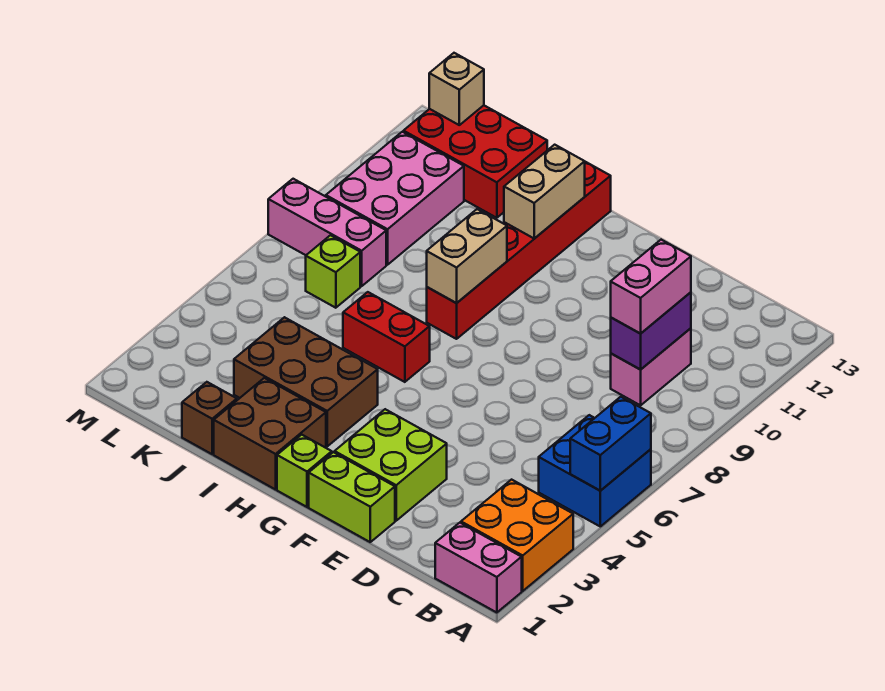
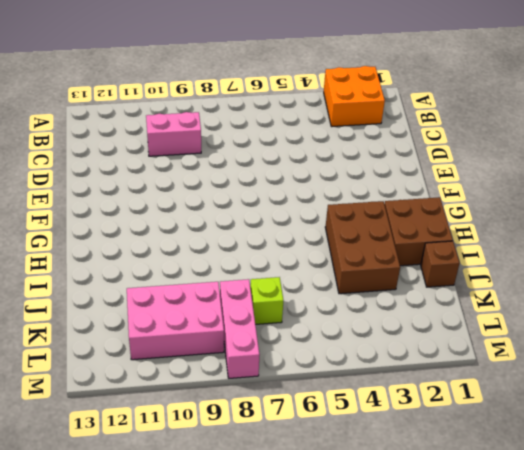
none -> pink 1x2 brick [435,523,522,613]
none -> blue 2x2 brick [539,415,651,526]
none -> lime 1x2 brick [309,452,395,542]

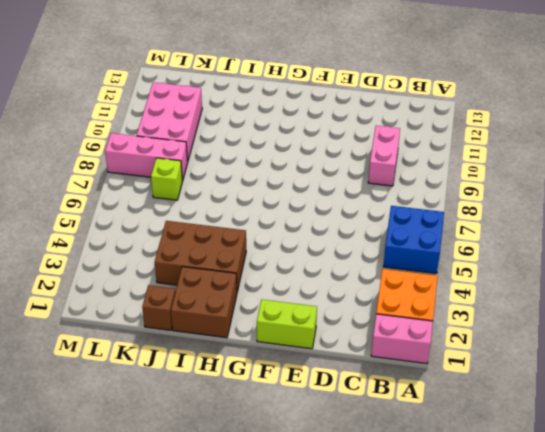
none -> lime 2x2 brick [335,409,447,521]
none -> lime 1x1 brick [277,435,332,507]
none -> red 1x2 brick [343,292,430,382]

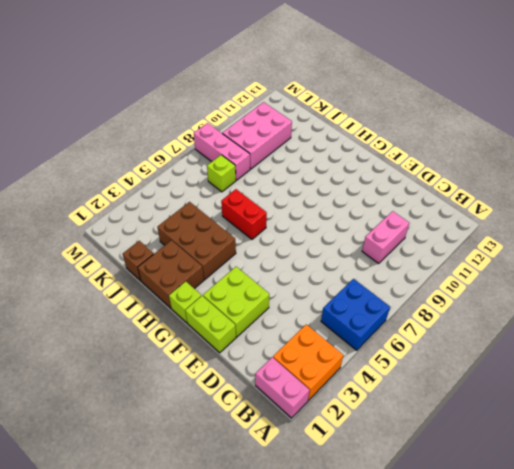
none -> red 1x6 brick [427,162,611,339]
none -> red 2x3 brick [403,105,547,218]
none -> blue 1x2 brick [570,397,651,490]

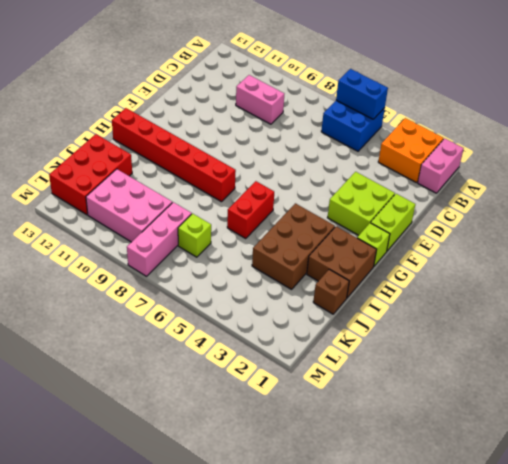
none -> purple 1x2 brick [611,292,691,370]
none -> tan 1x2 brick [427,209,507,303]
none -> tan 1x2 brick [504,145,585,239]

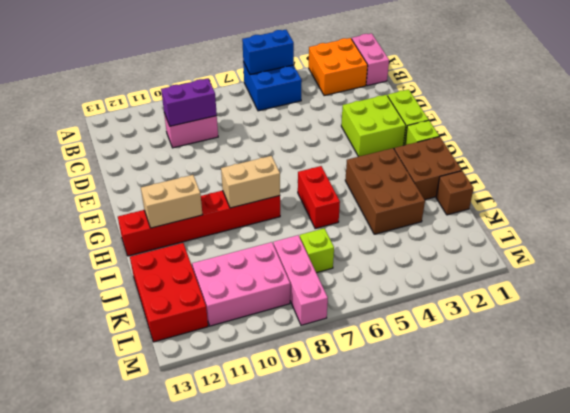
none -> tan 1x1 brick [429,53,484,125]
none -> pink 1x2 brick [611,240,691,334]

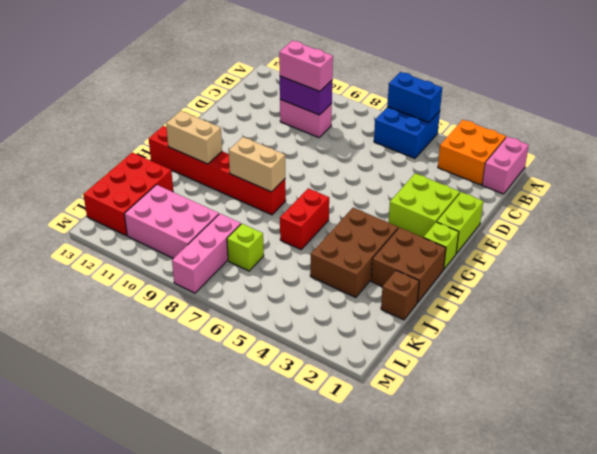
none -> tan 1x1 brick [429,53,484,125]

